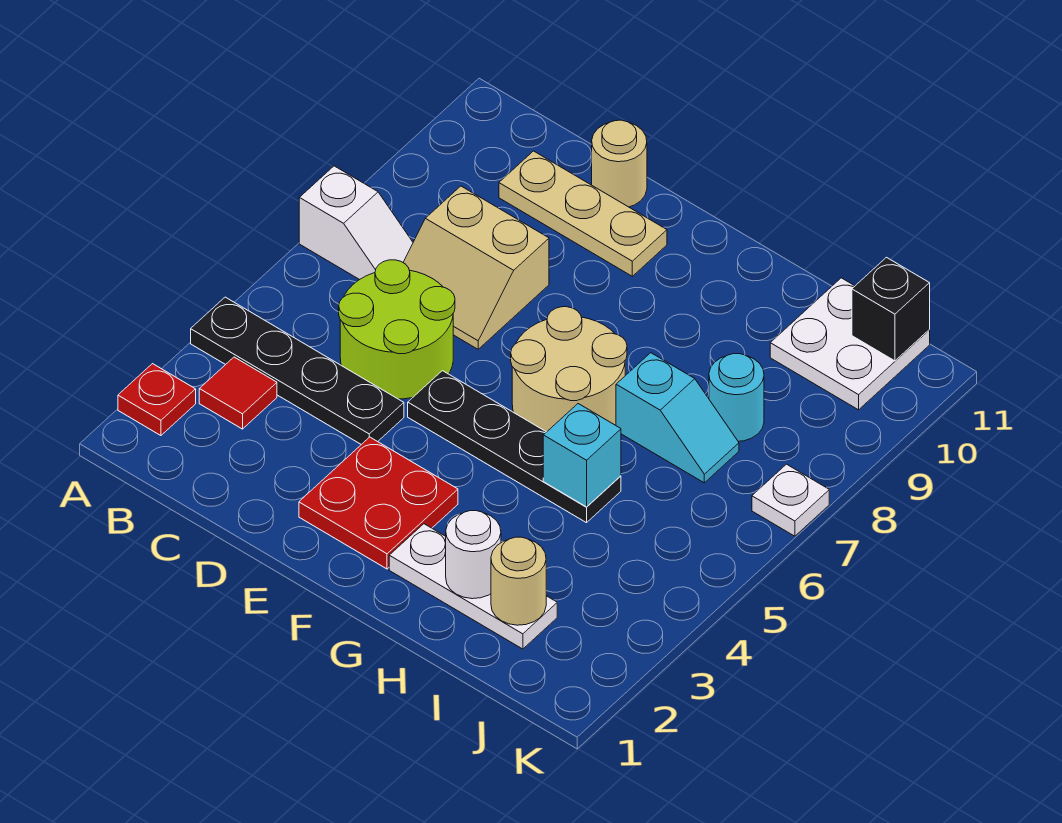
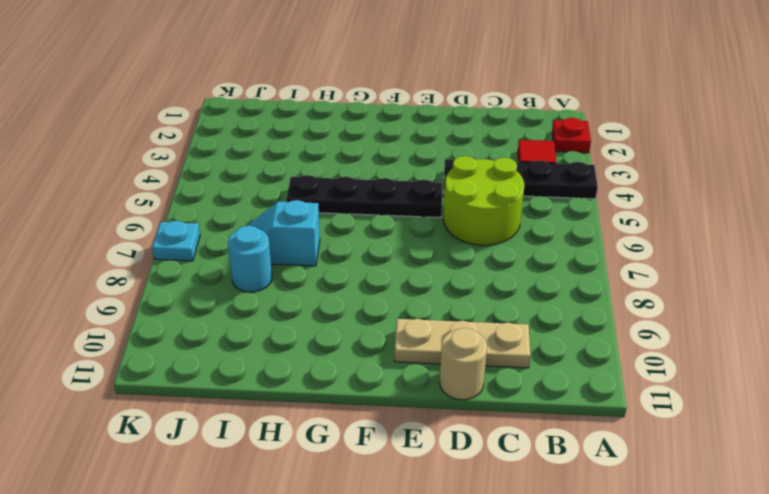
cyan 1x1 plate [152,221,200,261] -> white 1x1 plate [752,464,829,536]
none -> white 1x2 slope [299,166,413,280]
none -> tan 2x2 slope [403,186,549,349]
none -> red 2x2 plate [299,437,458,569]

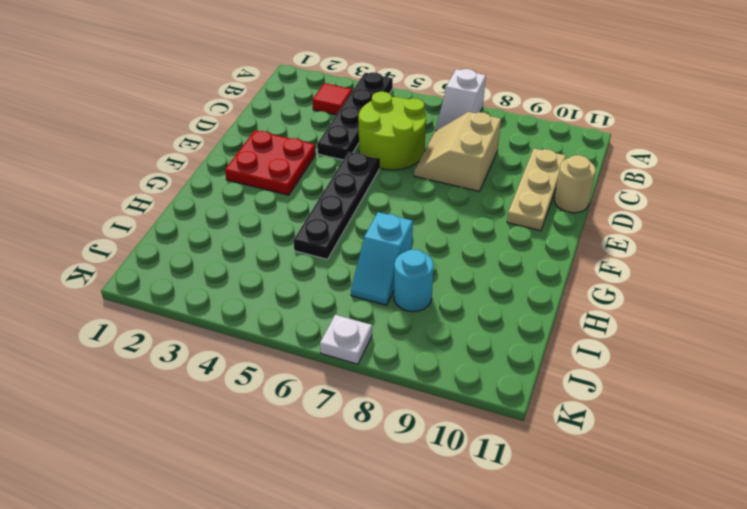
none -> red 1x1 plate [118,364,196,436]
none -> tan 2x2 round brick [511,307,627,432]
none -> white 1x3 plate [389,524,557,649]

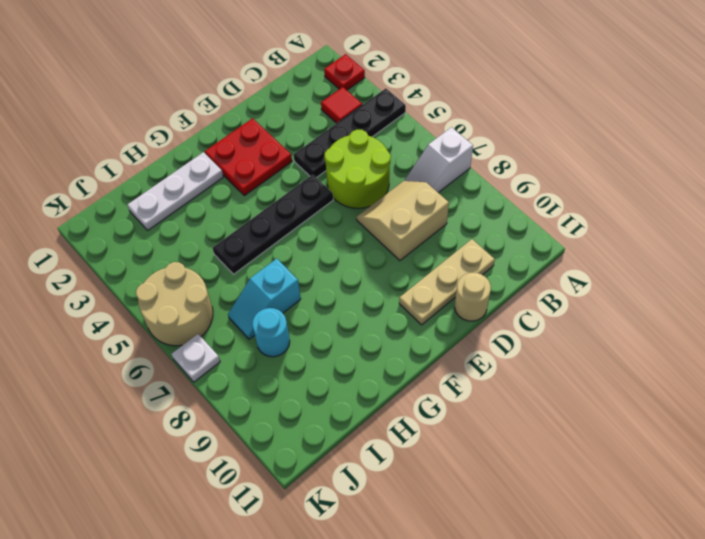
tan 2x2 round brick [136,262,213,346] -> tan 2x2 round brick moved to [511,307,627,432]
none -> white 2x2 plate [770,278,930,410]
none -> white 1x1 round brick [446,511,501,599]
none -> cyan 1x1 brick [543,404,621,507]

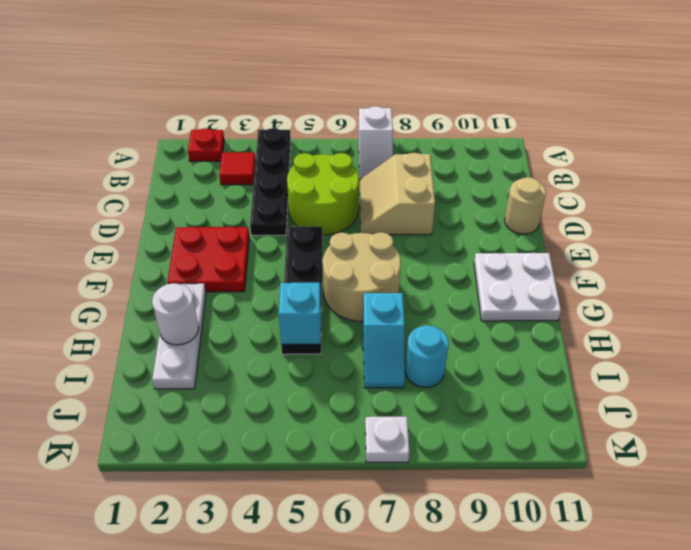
white 2x2 plate [474,253,561,321] -> white 2x2 plate moved to [770,278,930,410]
none -> tan 1x3 plate [499,151,667,276]
none -> tan 1x1 round brick [491,537,546,625]
none -> black 1x1 brick [852,257,930,361]

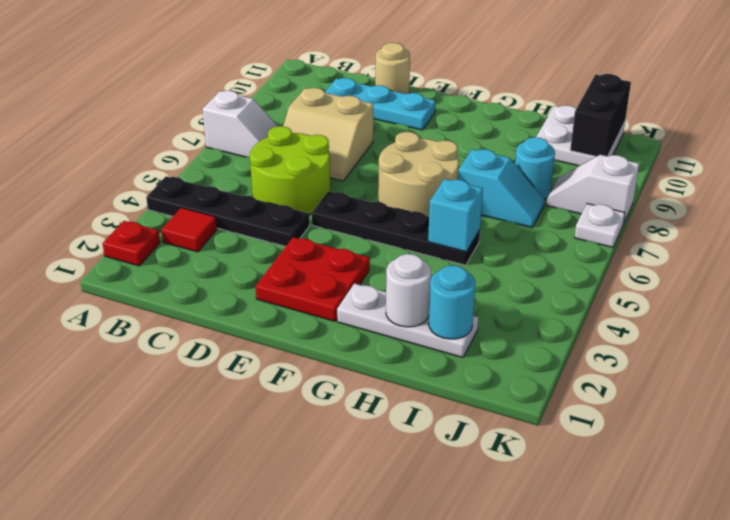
cyan 1x3 plate [325,78,436,130] -> tan 1x3 plate [499,151,667,276]
cyan 1x1 round brick [429,265,475,339] -> tan 1x1 round brick [491,537,546,625]
white 1x2 slope [546,155,639,222] -> none
black 1x2 brick [570,74,631,157] -> black 1x1 brick [852,257,930,361]

